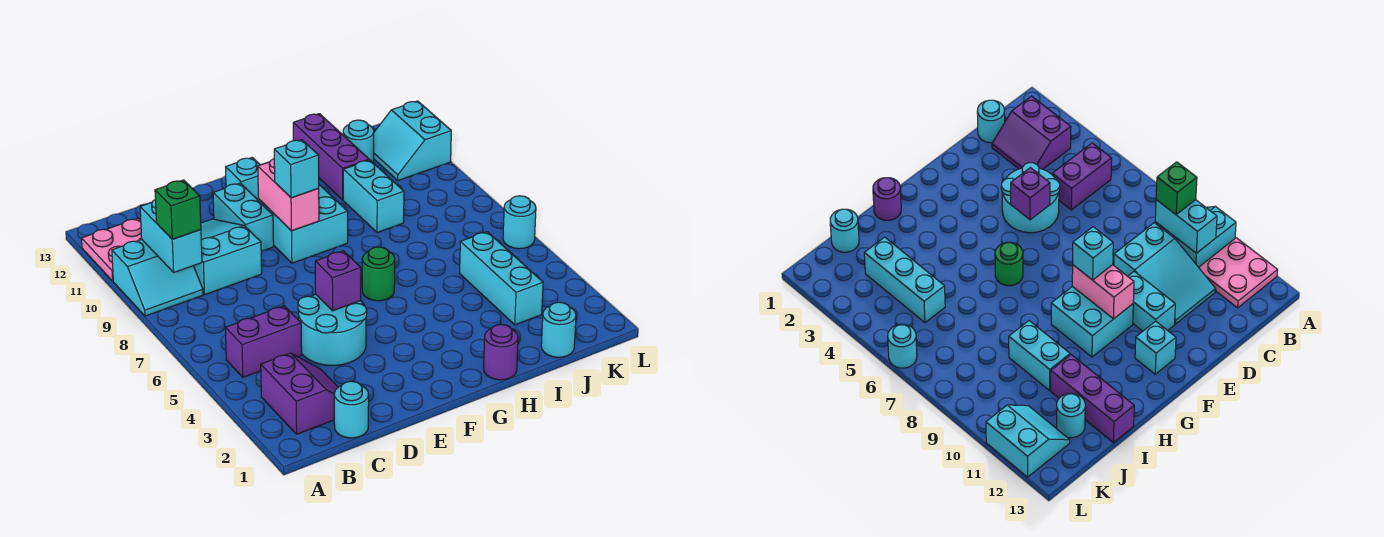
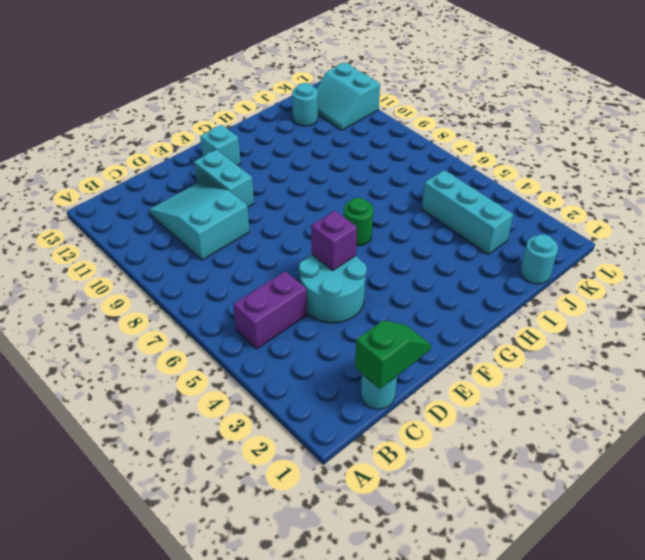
green 1x2 slope [355,320,431,389] -> none
none -> cyan 2x2 slope [112,240,203,316]
none -> pink 2x2 plate [82,218,142,281]
none -> purple 2x2 slope [261,353,338,434]

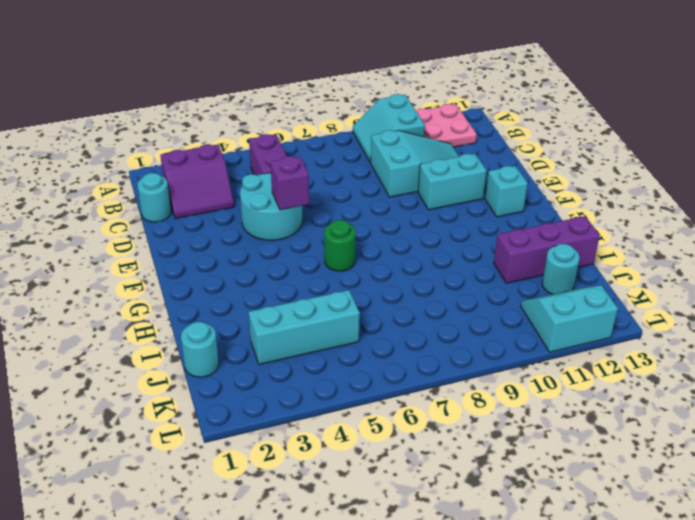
none -> cyan 2x2 brick [258,185,348,263]
none -> purple 1x1 round brick [484,324,518,380]
none -> cyan 1x2 brick [343,160,404,233]

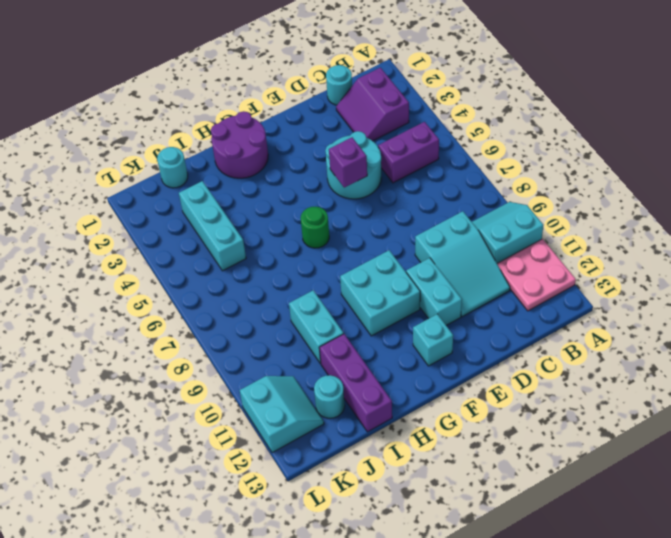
purple 2x2 round brick [211,111,268,178] -> purple 1x1 round brick [484,324,518,380]
none -> cyan 1x1 round brick [503,196,536,249]
none -> cyan 1x2 brick [140,200,202,272]
none -> pink 1x2 brick [258,159,319,231]

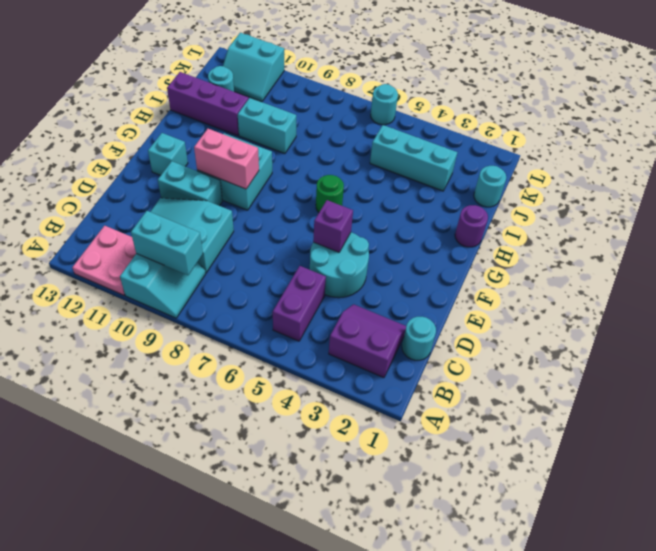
none -> green 1x1 brick [155,180,201,239]
none -> cyan 1x1 brick [274,140,319,198]

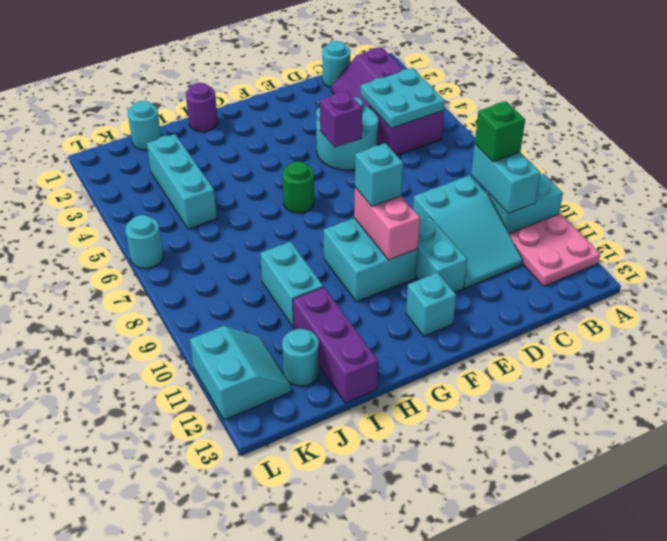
cyan 2x2 plate [361,68,445,128] -> none

